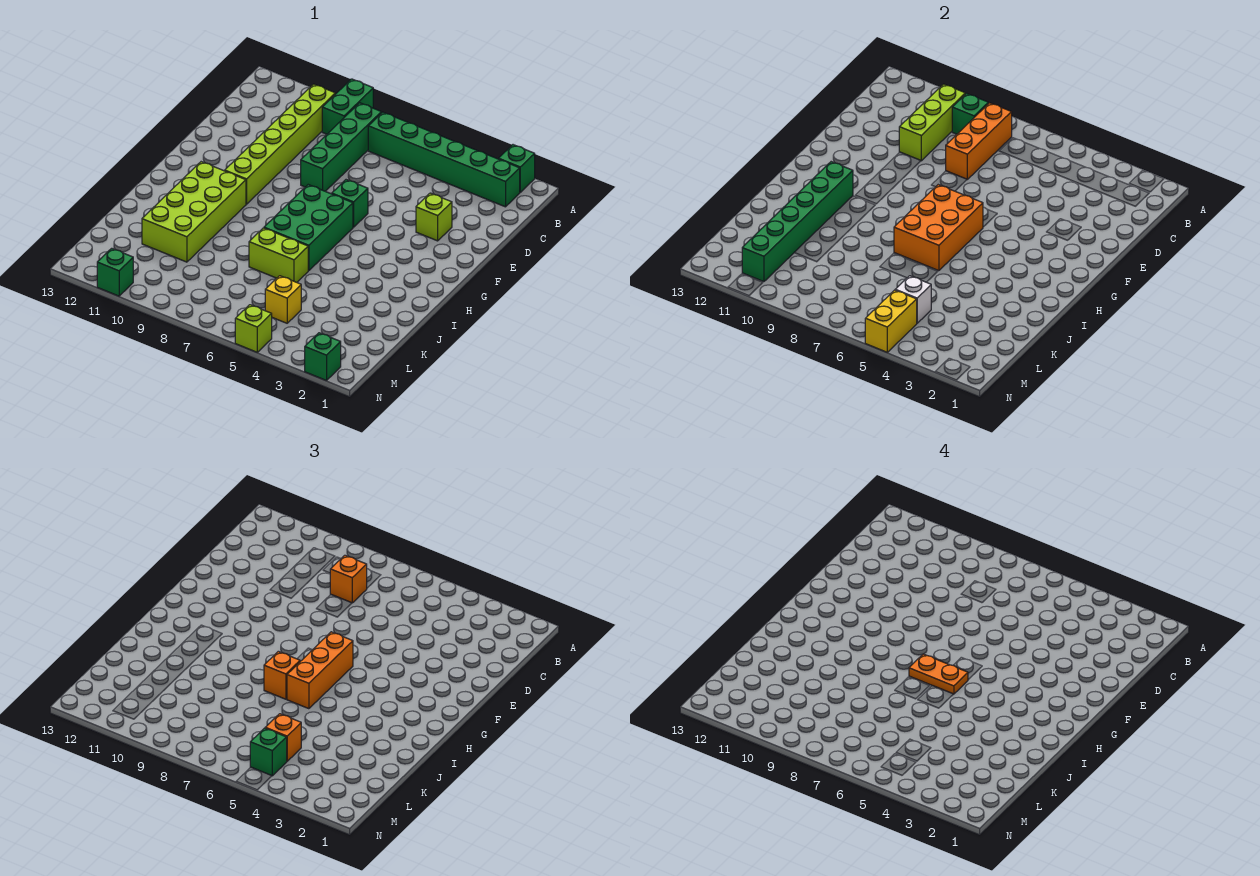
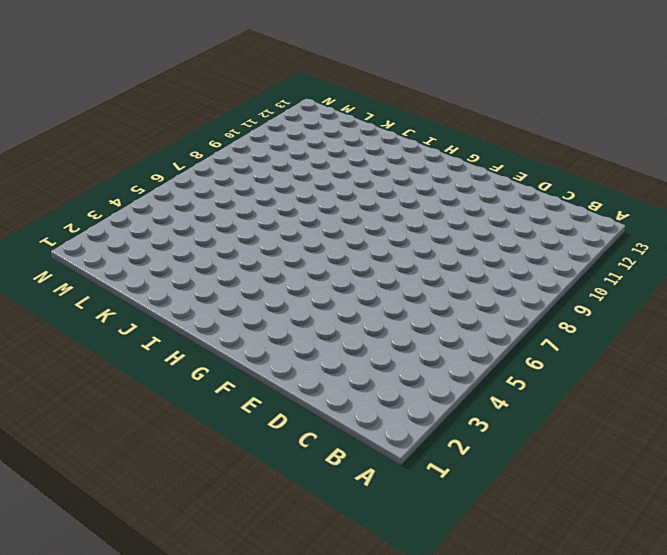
none -> green 1x1 brick [499,145,535,192]
none -> green 1x2 brick [322,79,373,134]
none -> green 1x6 brick [368,112,520,207]

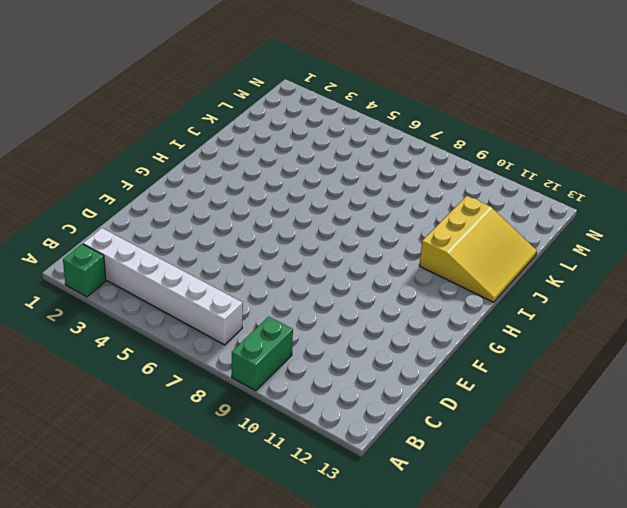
white 1x6 brick [83,228,243,345] -> green 1x6 brick [368,112,520,207]
yellow 3x3 slope [419,196,537,302] -> lime 2x4 brick [142,162,246,262]
none -> green 1x4 brick [301,103,382,191]
none -> lime 1x6 brick [225,84,335,204]
none -> lime 1x1 brick [416,193,452,241]

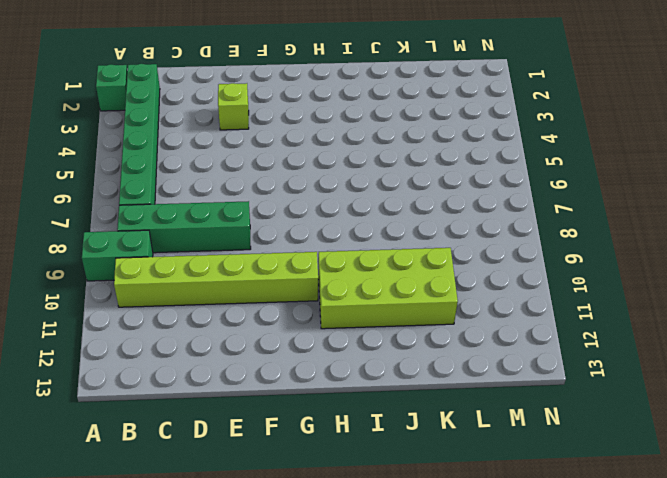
none -> green 1x1 brick [332,180,368,227]
none -> green 2x3 brick [264,185,353,271]
none -> lime 1x2 brick [249,228,308,282]

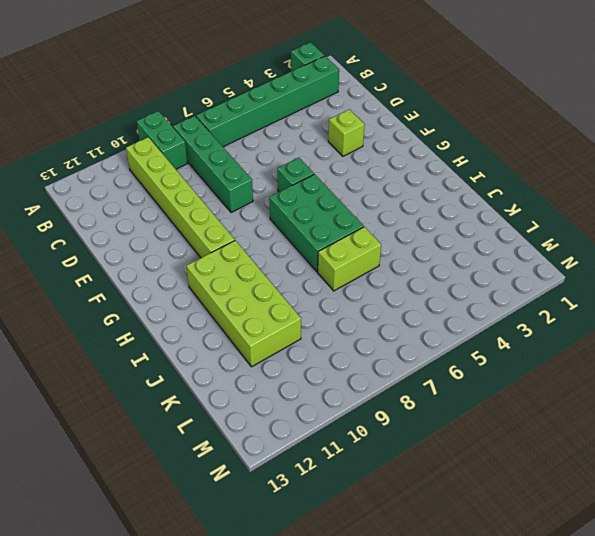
none -> yellow 1x1 brick [265,276,301,323]
none -> green 1x1 brick [305,333,341,381]
none -> lime 1x1 brick [235,305,272,352]

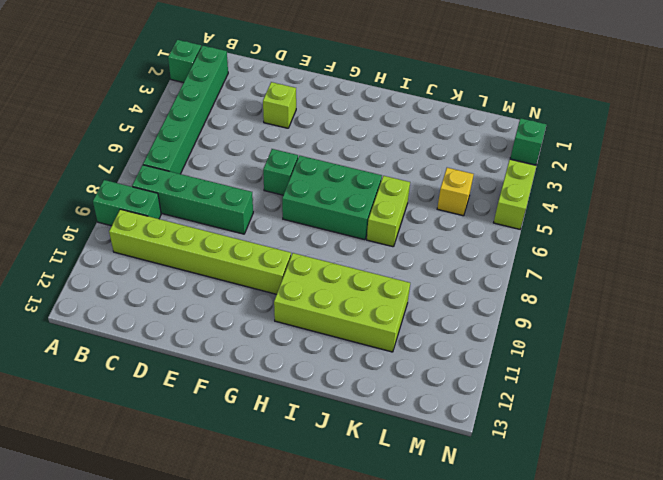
lime 1x2 brick [494,160,536,229] -> lime 1x1 brick [235,305,272,352]
none -> green 1x1 brick [97,248,133,296]
none -> orange 1x3 brick [946,103,1012,179]
none -> green 1x1 brick [952,93,988,134]

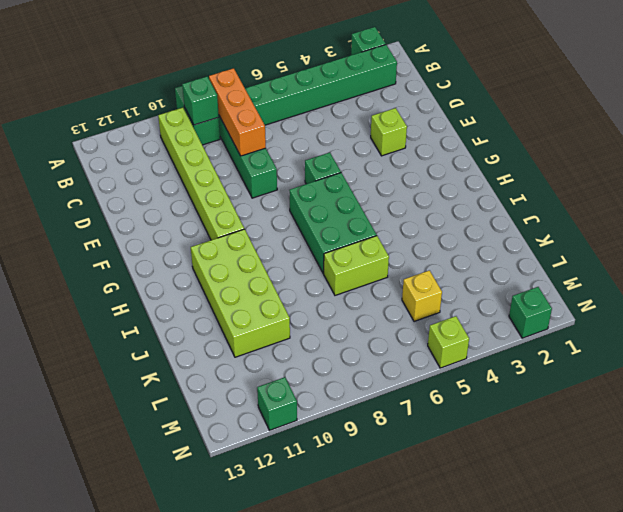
none -> lime 1x3 brick [899,84,965,161]
none -> orange 2x3 brick [894,185,983,271]
none -> green 1x6 brick [742,162,853,282]

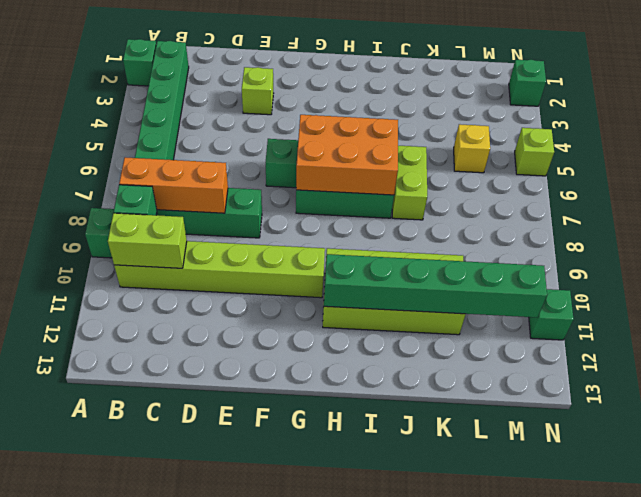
lime 1x2 brick [108,213,187,268] -> lime 1x3 brick [899,84,965,161]
none -> white 1x1 brick [895,276,931,323]
none -> yellow 1x2 brick [865,290,917,352]
none -> orange 1x1 brick [330,555,367,603]

